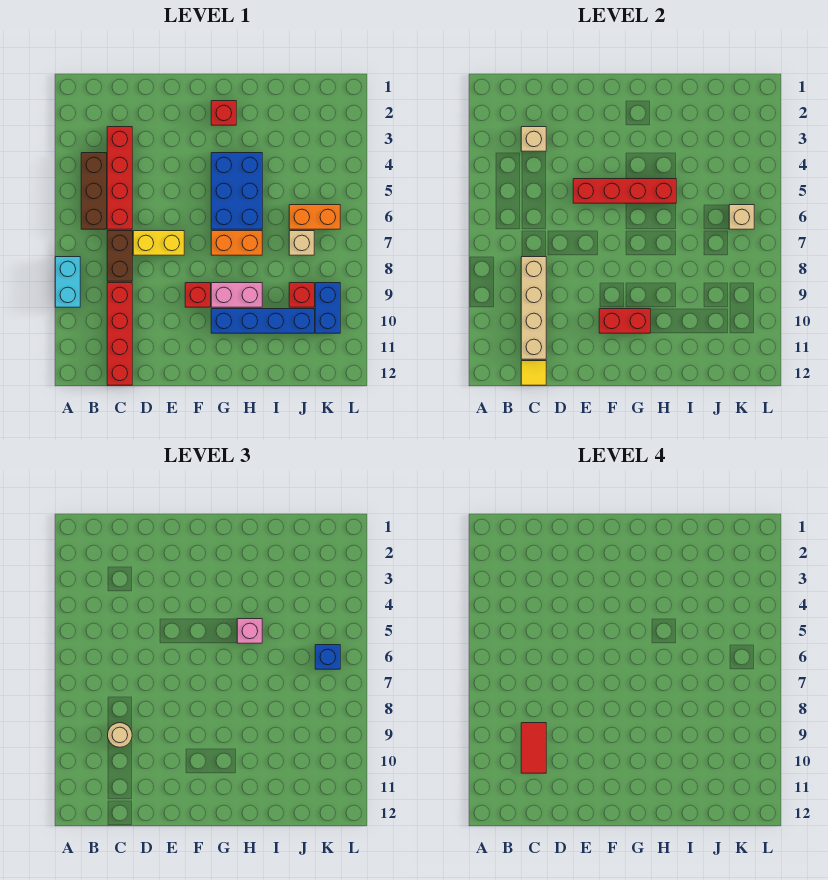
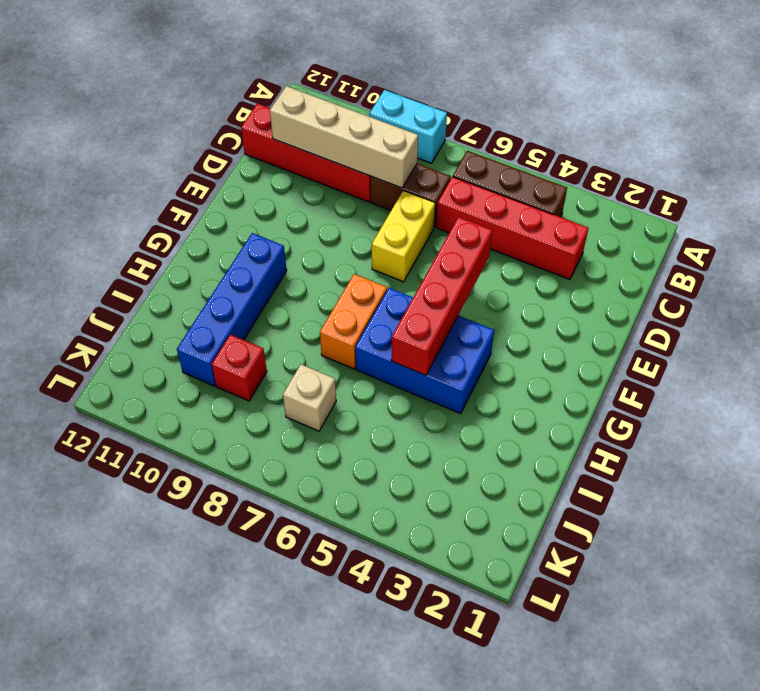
none -> red 1x1 brick [185,283,210,307]
none -> red 1x1 brick [211,101,236,125]
none -> pink 1x2 brick [211,283,262,307]

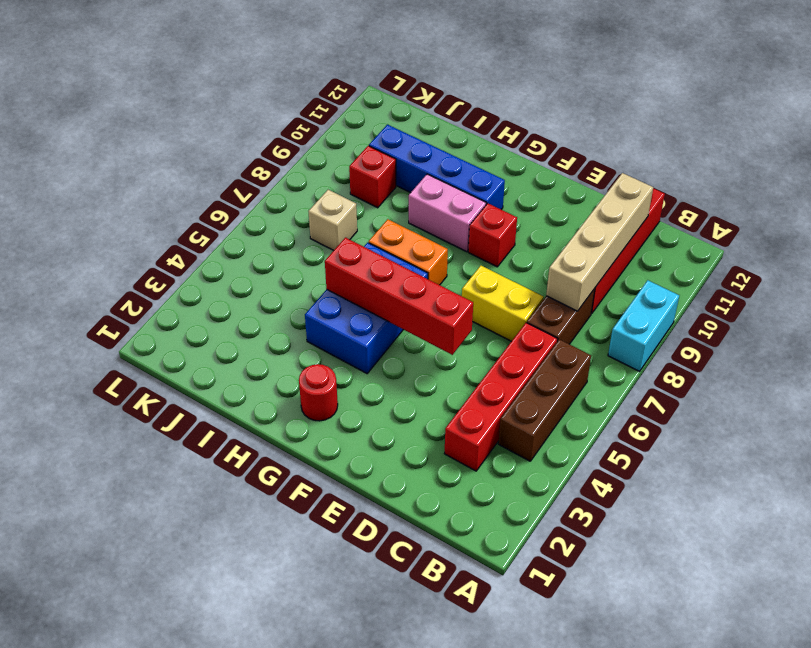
red 1x1 round brick [299,364,338,421] -> red 1x1 brick [211,101,236,125]
none -> orange 1x2 brick [289,205,340,229]
none -> blue 1x2 brick [315,283,340,333]
none -> tan 1x1 brick [521,127,546,151]

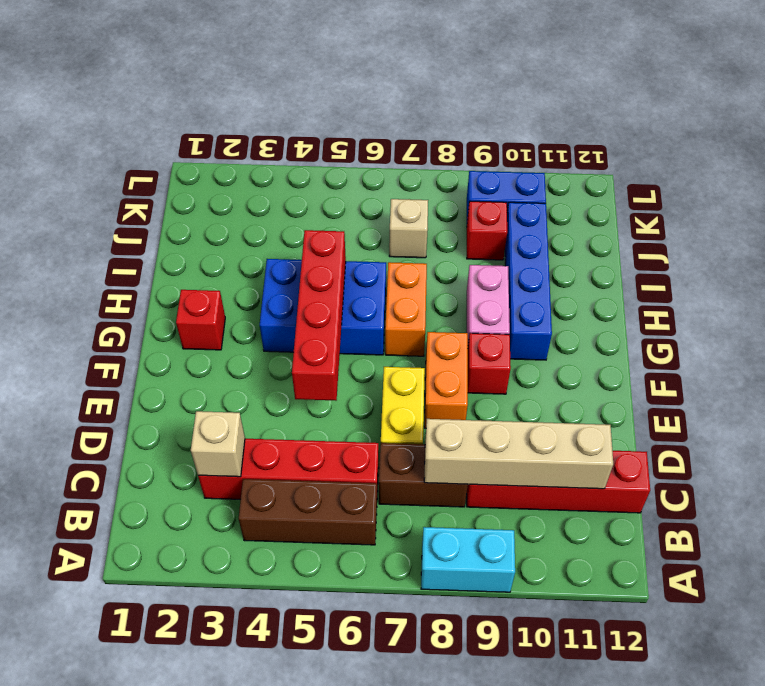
orange 1x2 brick [424,332,468,428] -> orange 1x2 brick moved to [289,205,340,229]
none -> yellow 1x1 tile [521,361,546,385]
none -> red 1x2 brick [599,309,650,333]
none -> tan 1x1 brick [729,205,754,229]

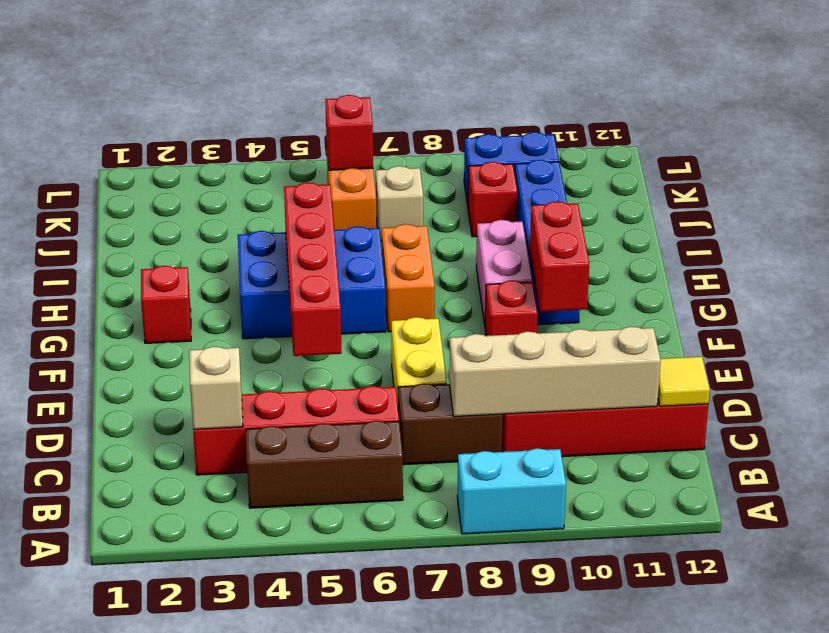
red 1x1 brick [325,95,373,170] -> tan 1x1 brick [729,205,754,229]
none -> tan 1x1 round brick [108,723,132,747]
none -> pink 1x1 brick [237,619,262,643]
none -> blue 1x1 brick [315,645,340,669]

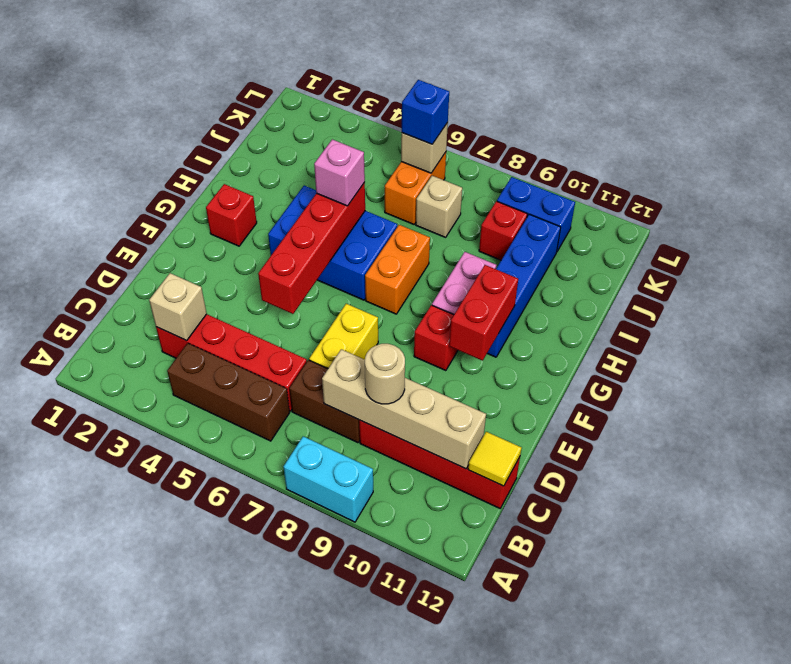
none -> red 1x2 tile [521,723,546,773]

